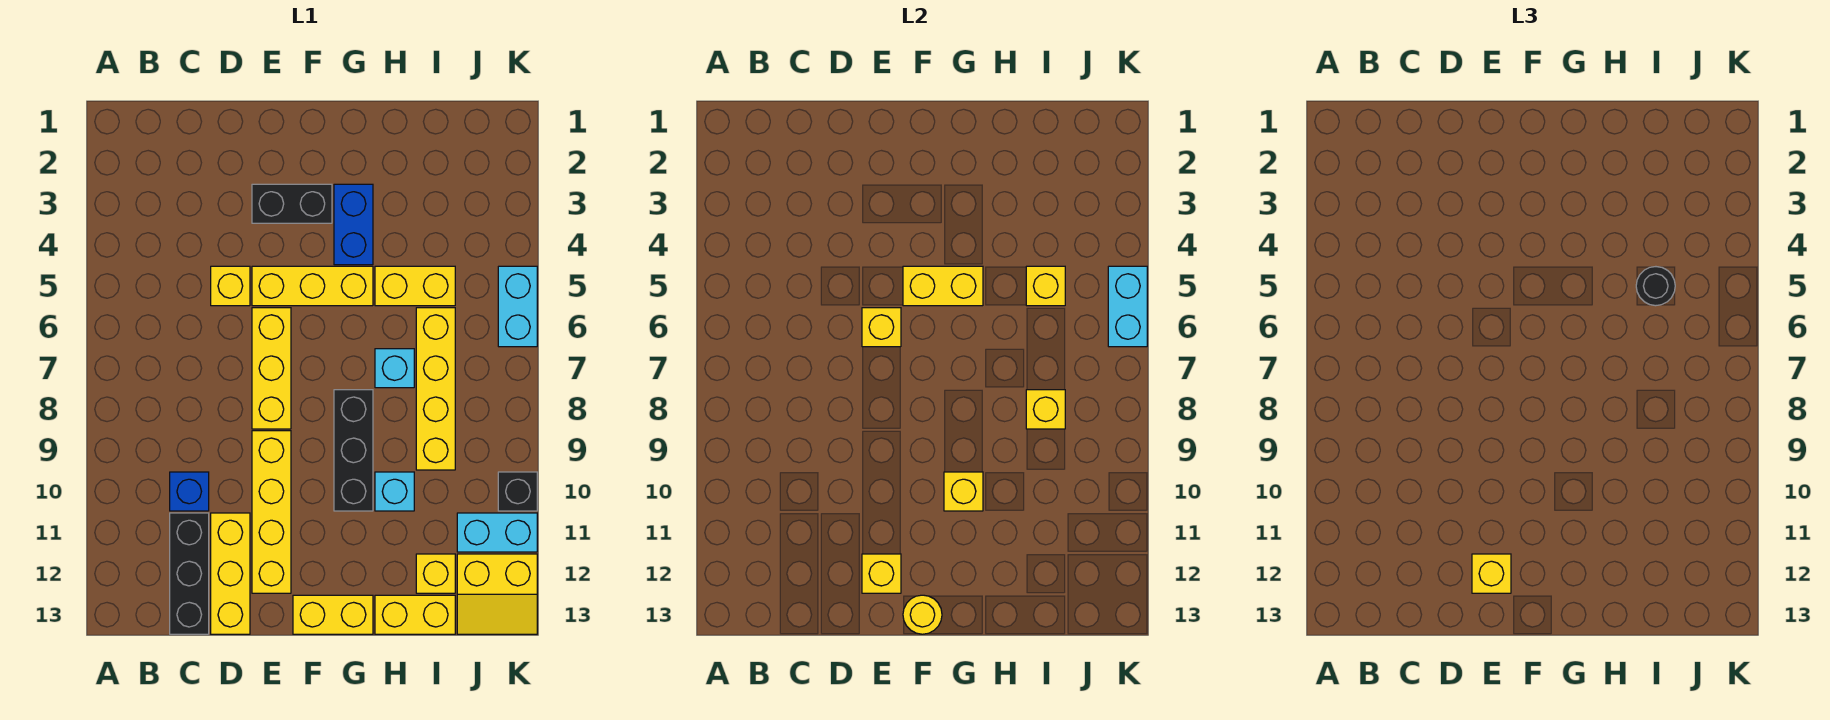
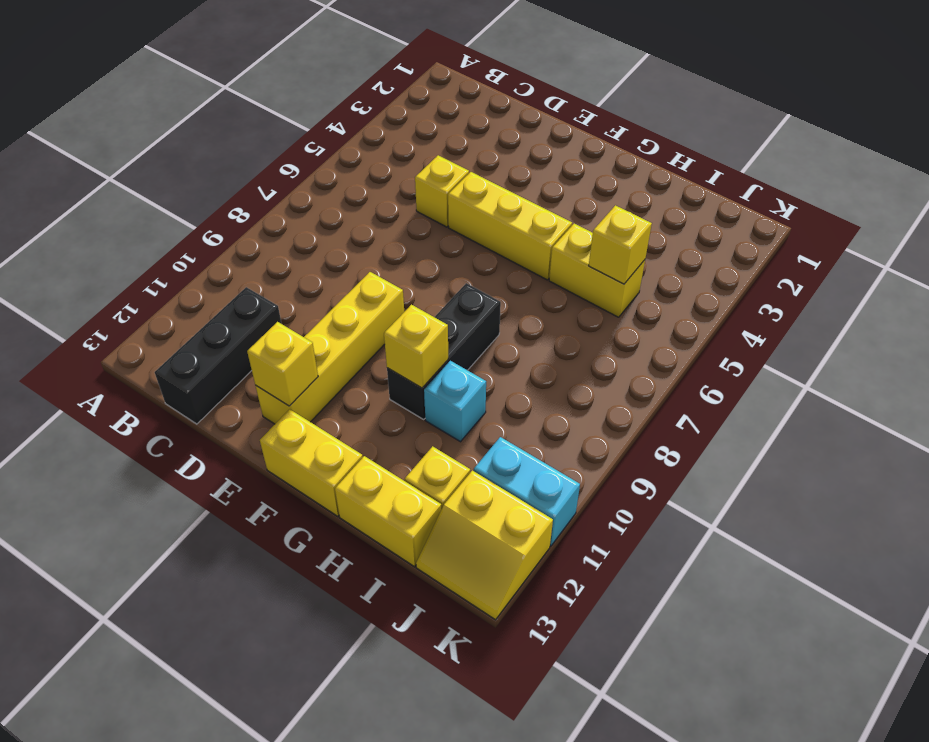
none -> blue 1x1 brick [170,472,209,511]
none -> yellow 1x3 brick [211,513,250,634]
none -> black 1x2 brick [252,184,332,223]
none -> yellow 1x3 brick [252,308,291,429]

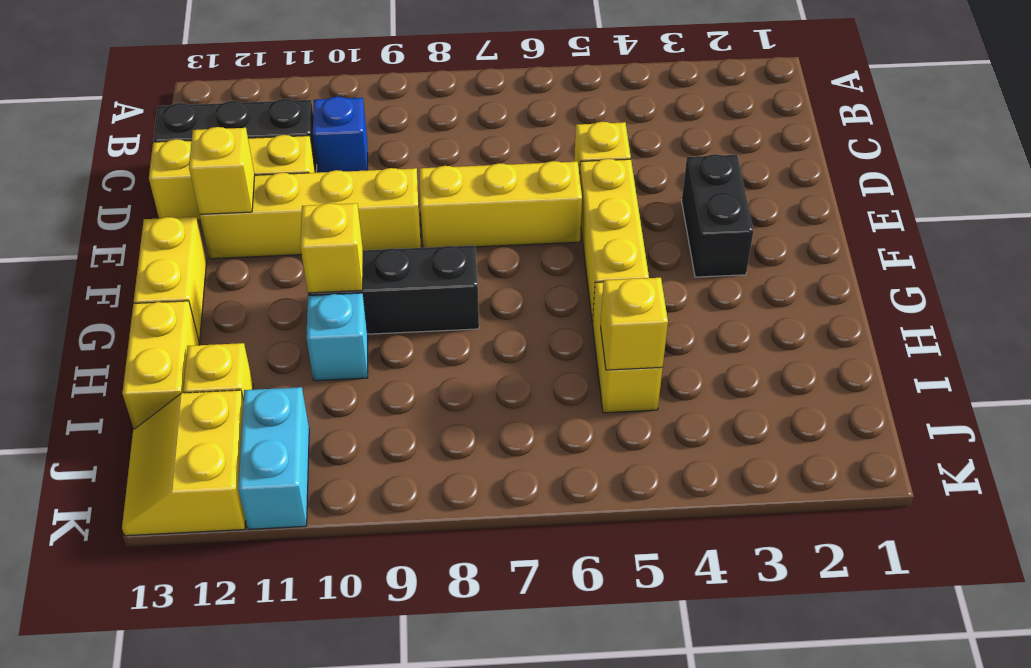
none -> blue 1x2 brick [334,184,373,265]
none -> cyan 1x1 brick [375,349,414,388]
none -> yellow 1x4 brick [416,308,455,470]
none -> cyan 1x2 brick [498,266,537,347]

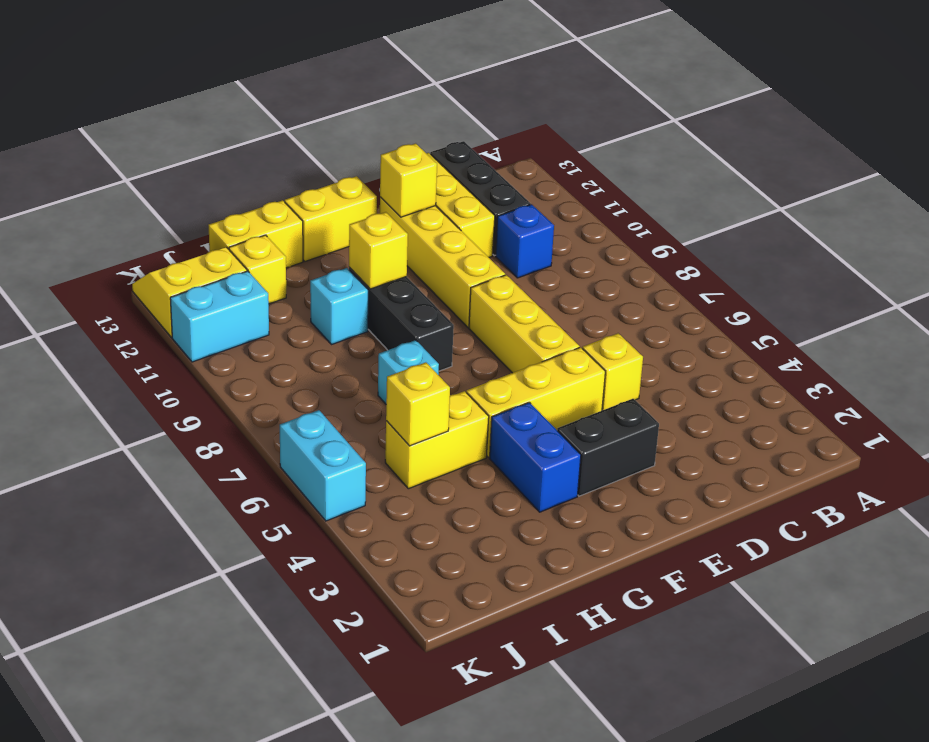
none -> yellow 1x4 brick [416,308,455,470]
none -> black 1x1 brick [498,472,537,511]
none -> yellow 1x1 brick [862,308,901,347]
none -> yellow 1x2 brick [903,266,983,306]

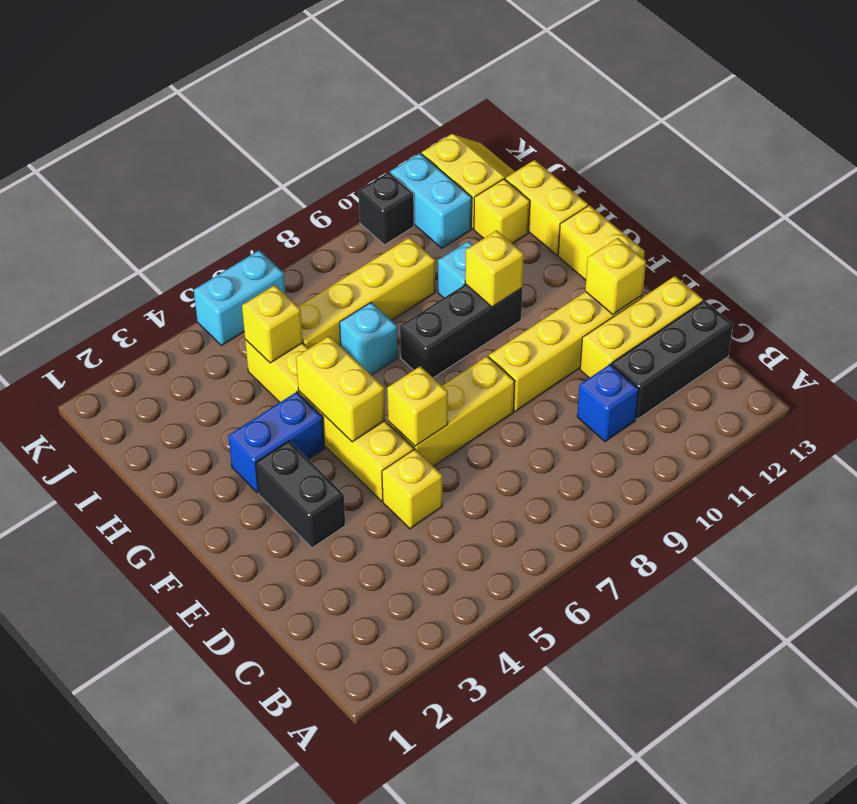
none -> yellow 1x1 round brick [903,595,942,634]
none -> yellow 1x1 brick [1026,390,1065,429]
none -> cyan 1x2 brick [1108,266,1147,347]
none -> yellow 1x1 brick [1472,554,1511,593]

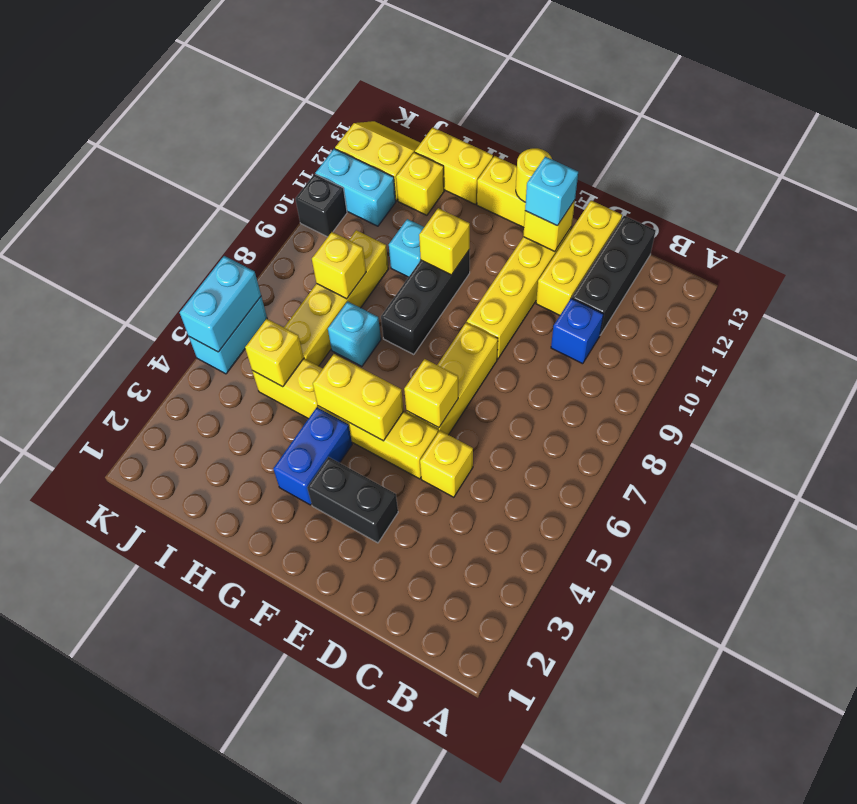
cyan 1x1 brick [525,157,578,226] -> yellow 1x1 brick [1472,554,1511,593]
none -> black 1x1 round brick [1636,267,1675,306]

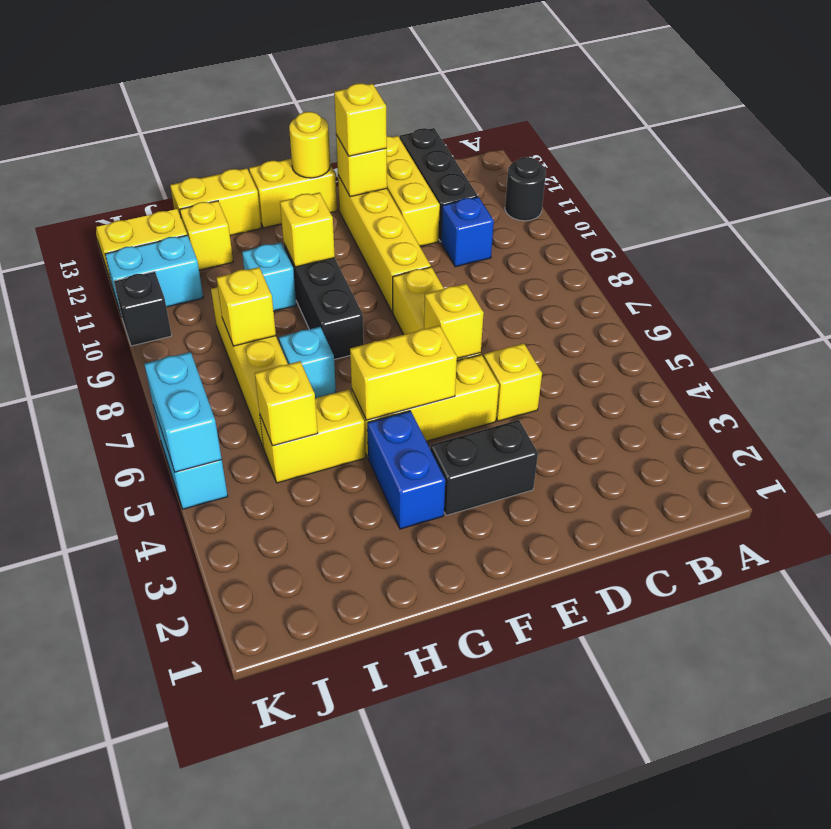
black 1x1 round brick [505,157,546,221] -> black 1x1 round brick moved to [1636,267,1675,306]

